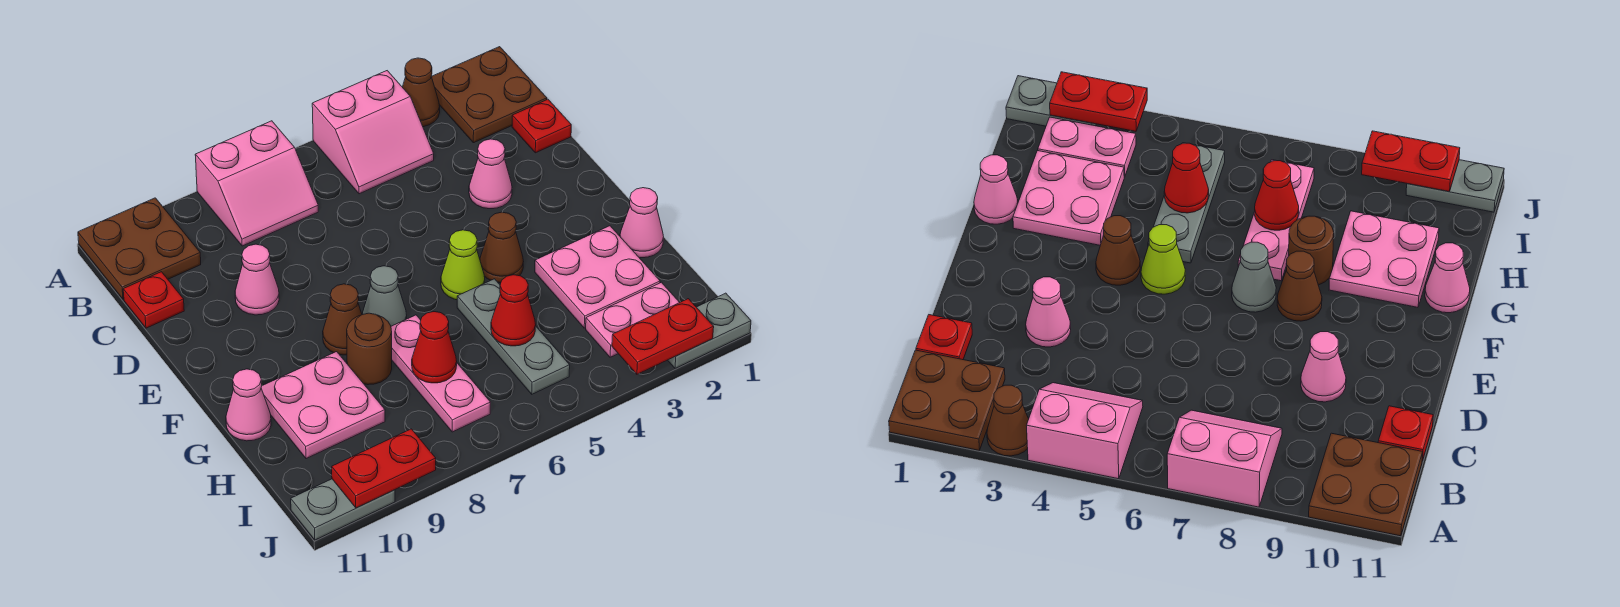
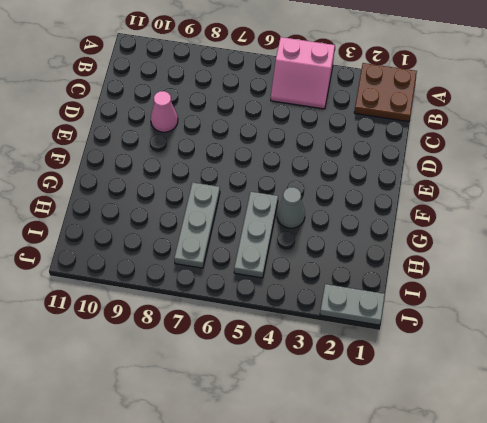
grey 1x1 cone [277,187,305,228] -> grey 1x1 cone moved to [362,266,407,326]
grey 1x3 plate [174,182,220,268] -> pink 1x3 plate [391,315,491,432]
none -> brown 1x1 cone [403,58,440,127]
none -> pink 2x2 slope [195,121,318,246]
none -> brown 2x2 plate [78,198,201,299]

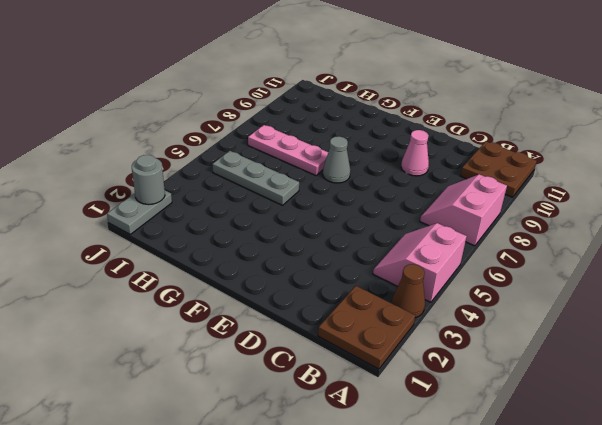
grey 1x1 round brick [132,155,165,205] -> red 1x2 plate [612,299,714,374]
none -> red 1x1 plate [512,99,571,153]
none -> red 1x1 plate [123,272,184,328]
none -> pink 1x1 cone [469,139,512,209]

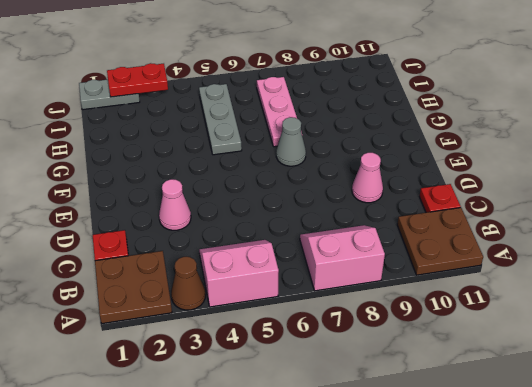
none -> brown 1x1 cone [480,212,524,283]
none -> lime 1x1 cone [441,230,485,300]
none -> brown 1x1 cone [323,284,362,355]

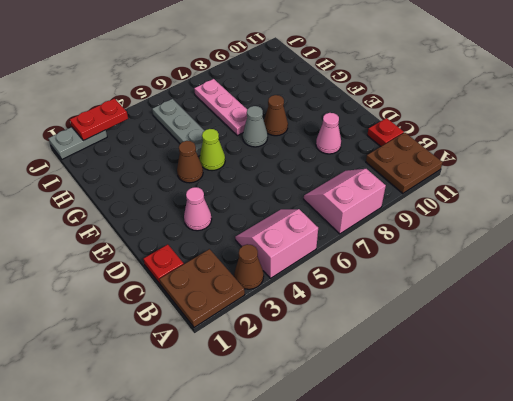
none -> pink 1x1 cone [620,188,664,258]
none -> pink 2x2 plate [535,226,660,328]
none -> brown 1x1 round brick [347,313,392,385]

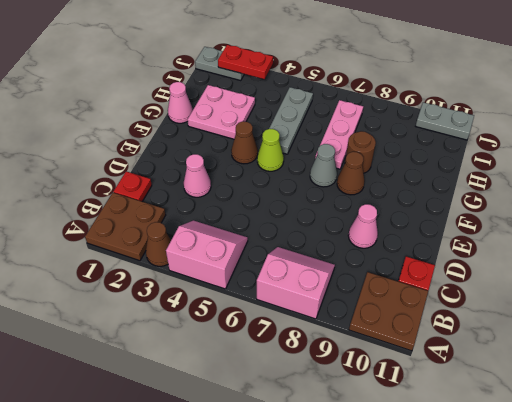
none -> pink 2x2 plate [261,352,385,459]
none -> pink 1x1 cone [226,369,271,441]
none -> pink 1x2 plate [586,282,680,357]

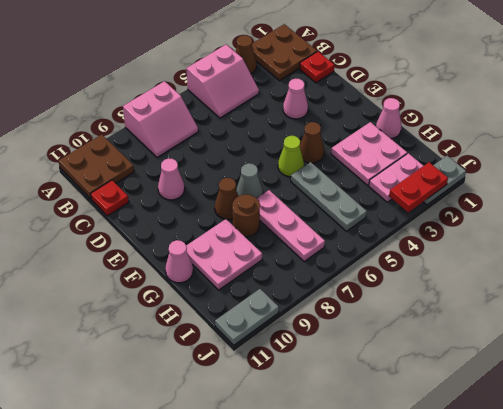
none -> red 1x1 cone [491,275,536,346]
none -> red 1x1 cone [412,312,457,383]
none -> red 1x2 plate [332,429,436,508]

